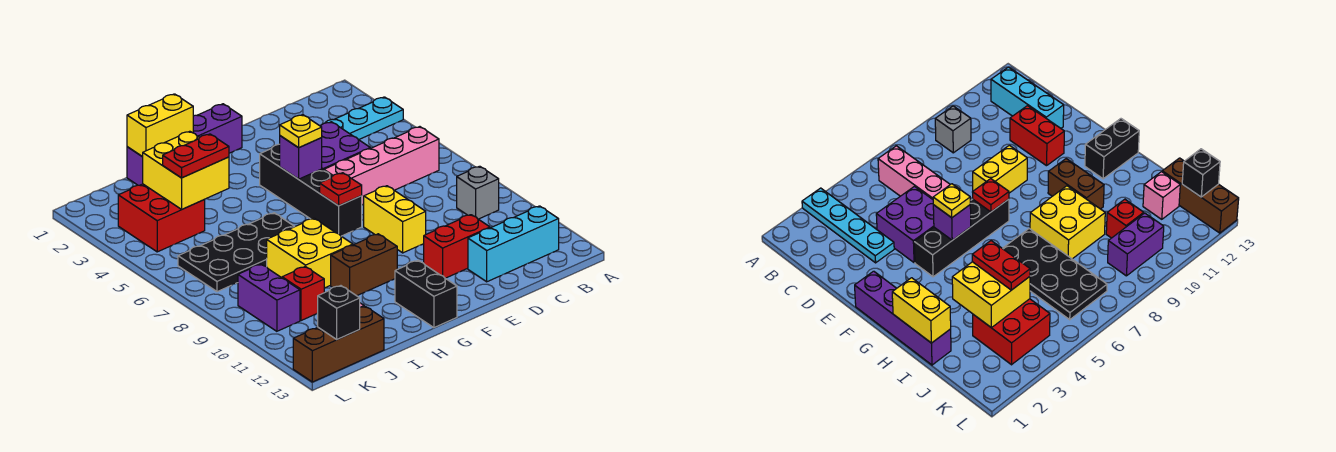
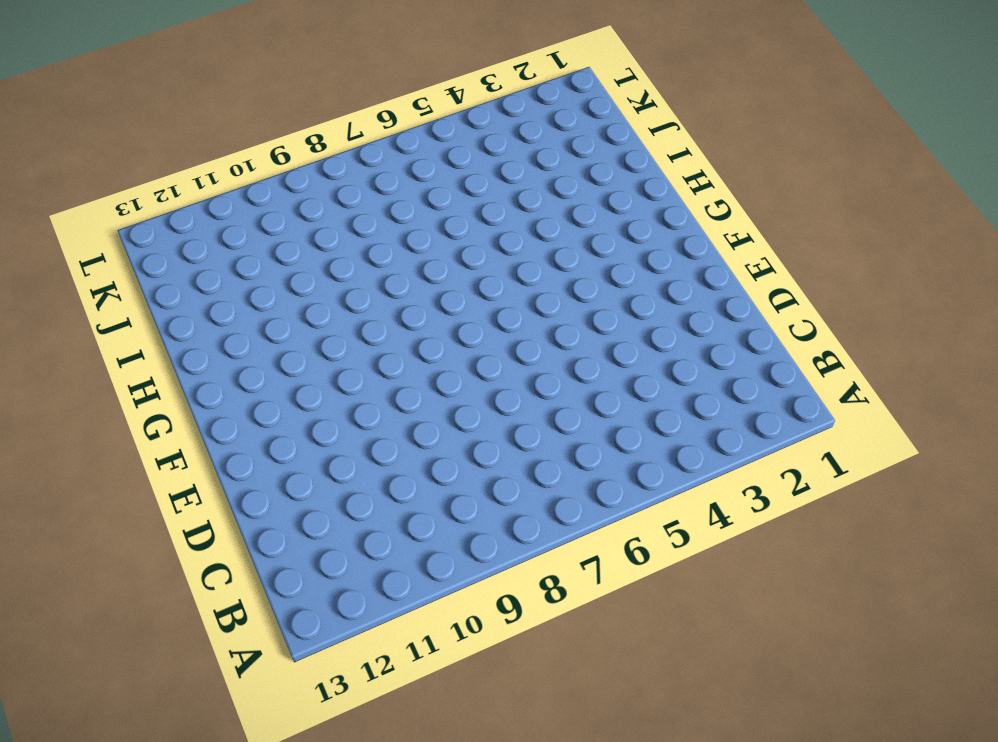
none -> cyan 1x4 plate [320,97,403,140]
none -> pink 1x4 brick [324,127,439,205]
none -> grey 1x1 brick [457,166,499,219]

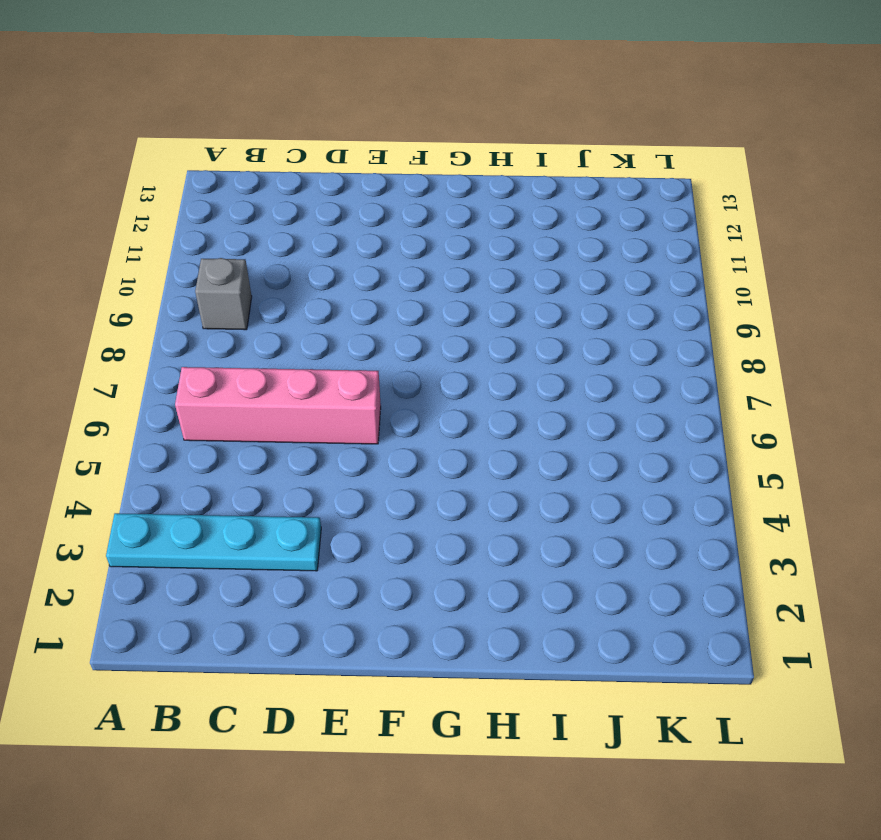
none -> cyan 1x3 brick [468,206,559,282]
none -> purple 2x2 brick [321,122,370,170]
none -> red 1x2 brick [424,215,490,278]

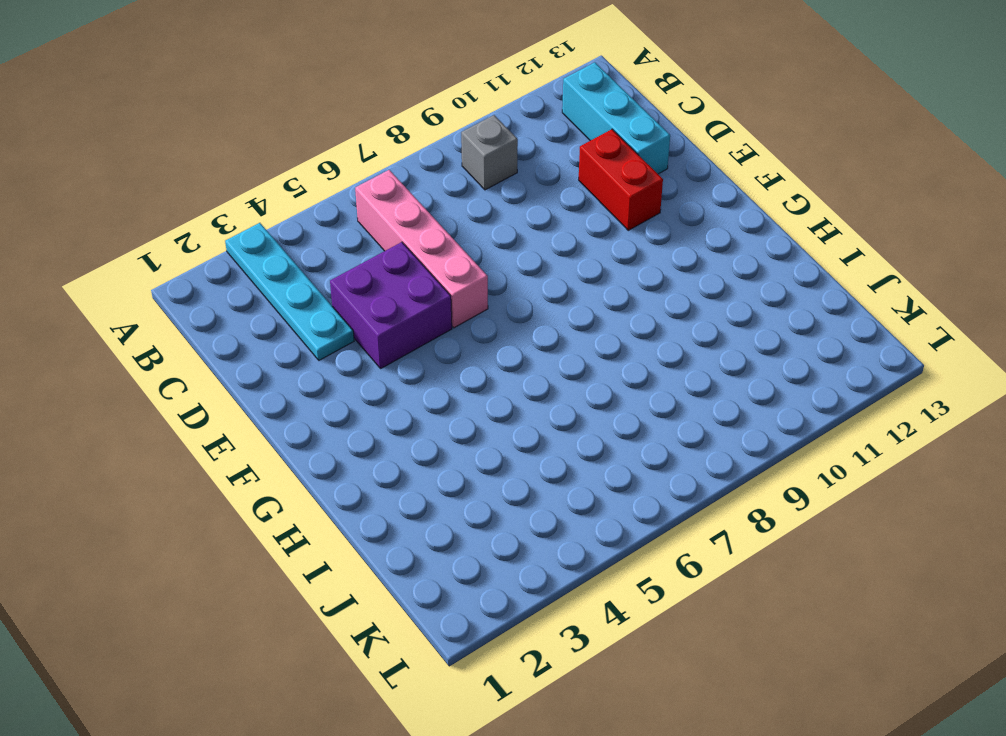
none -> yellow 1x2 brick [364,186,426,253]
none -> purple 1x4 brick [127,104,242,185]
none -> black 1x4 brick [260,144,362,236]

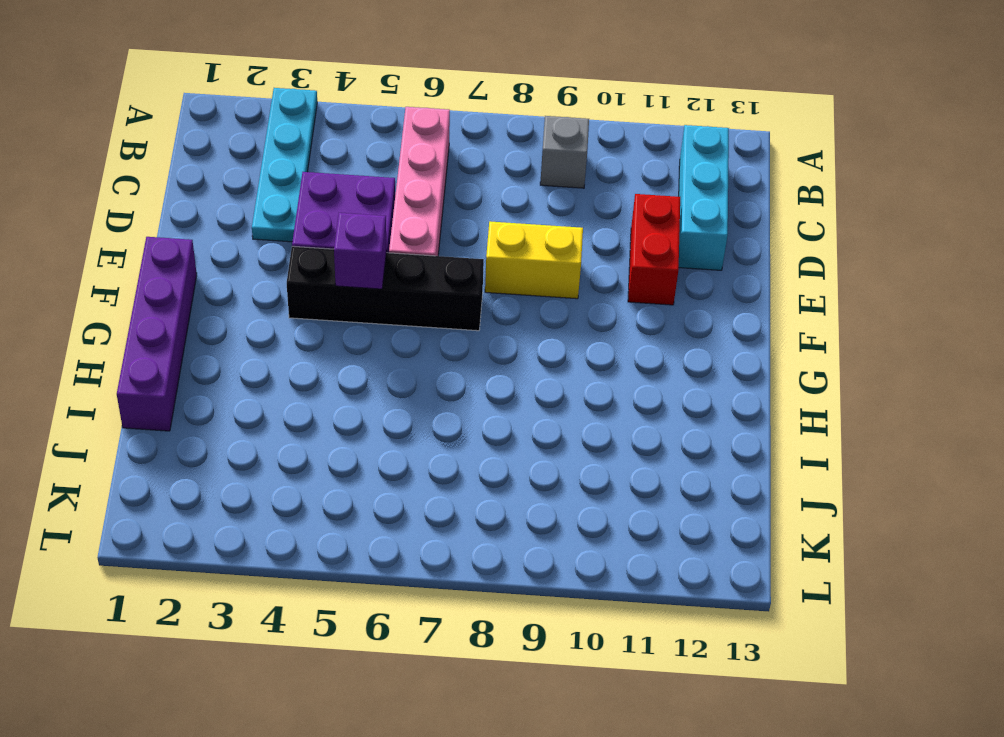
none -> brown 1x2 brick [331,234,397,296]
none -> black 1x2 brick [395,261,457,328]
none -> black 2x4 plate [178,213,295,292]

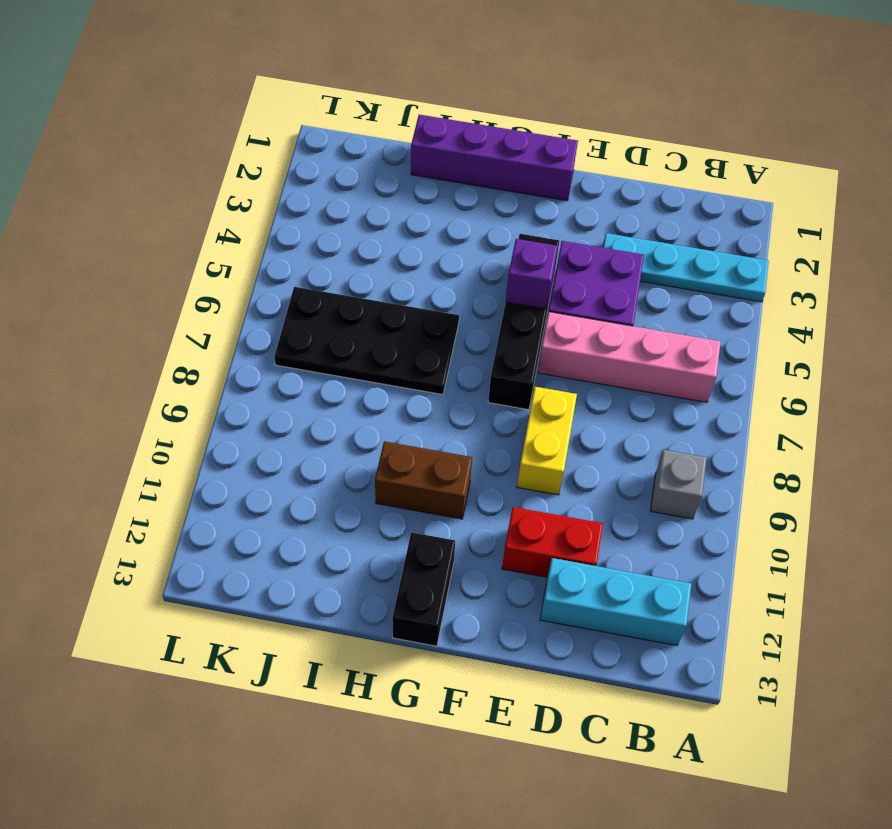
none -> yellow 2x2 brick [267,218,353,288]
none -> red 2x2 brick [118,184,205,252]
none -> red 1x1 brick [282,266,324,321]

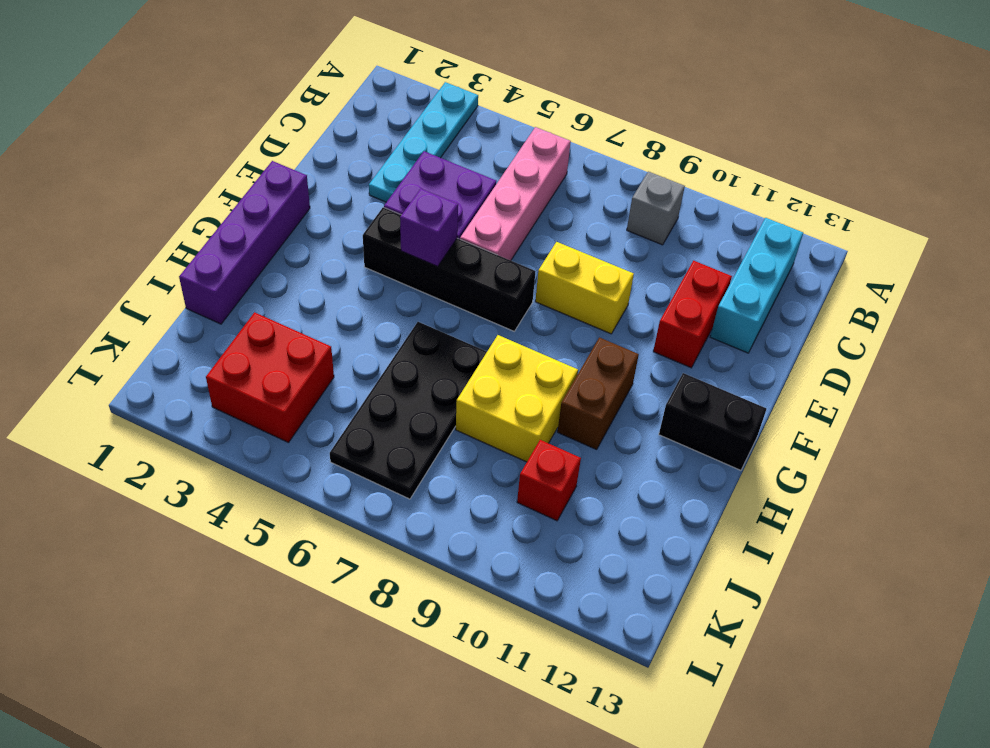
none -> pink 1x1 brick [1143,172,1180,219]
none -> brown 1x3 brick [293,306,384,382]
none -> purple 1x2 brick [238,264,300,331]

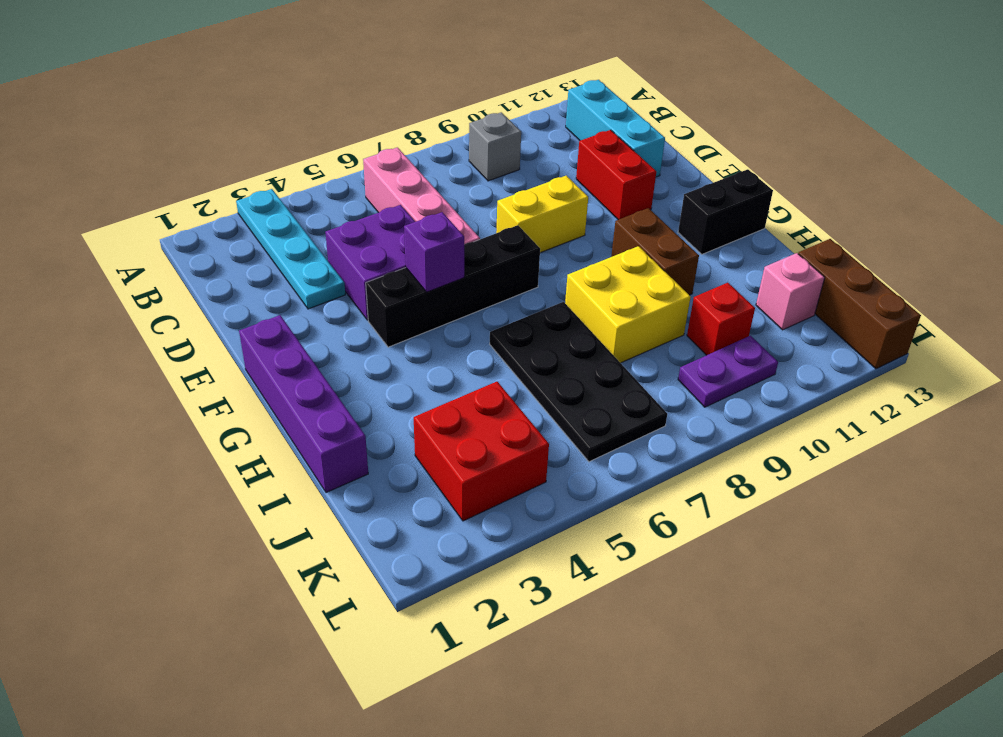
purple 1x2 plate [678,336,778,407] -> purple 1x2 brick [238,264,300,331]
none -> red 1x1 plate [320,173,362,206]
none -> yellow 1x2 brick [127,94,193,157]
none -> yellow 2x2 brick [143,131,229,209]

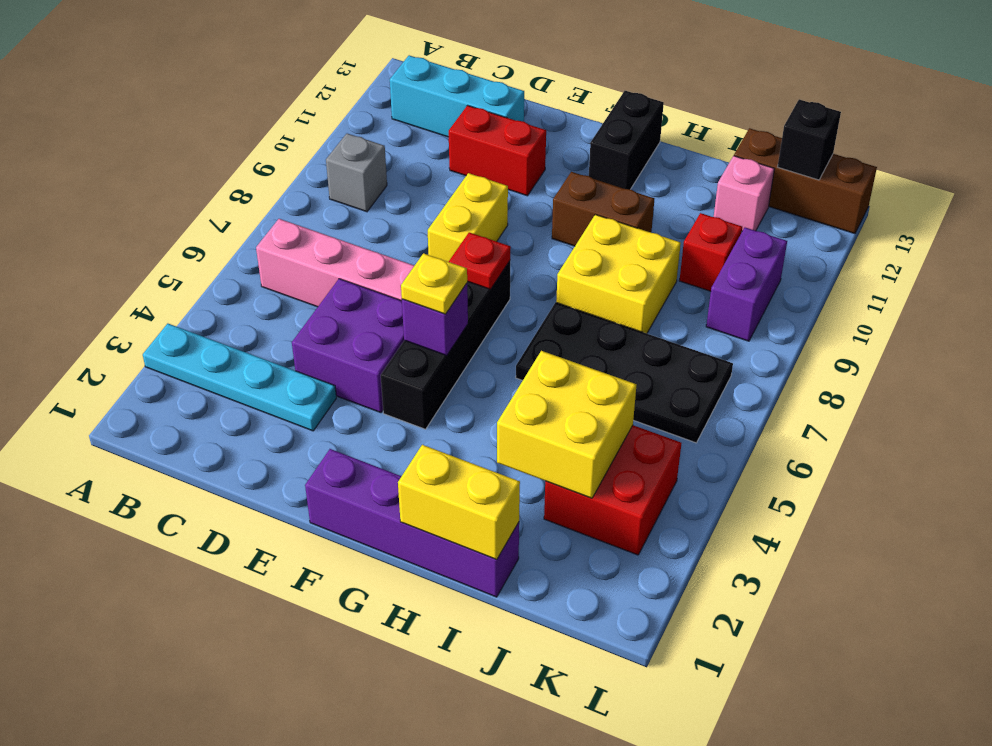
none -> red 1x2 plate [163,134,229,178]

